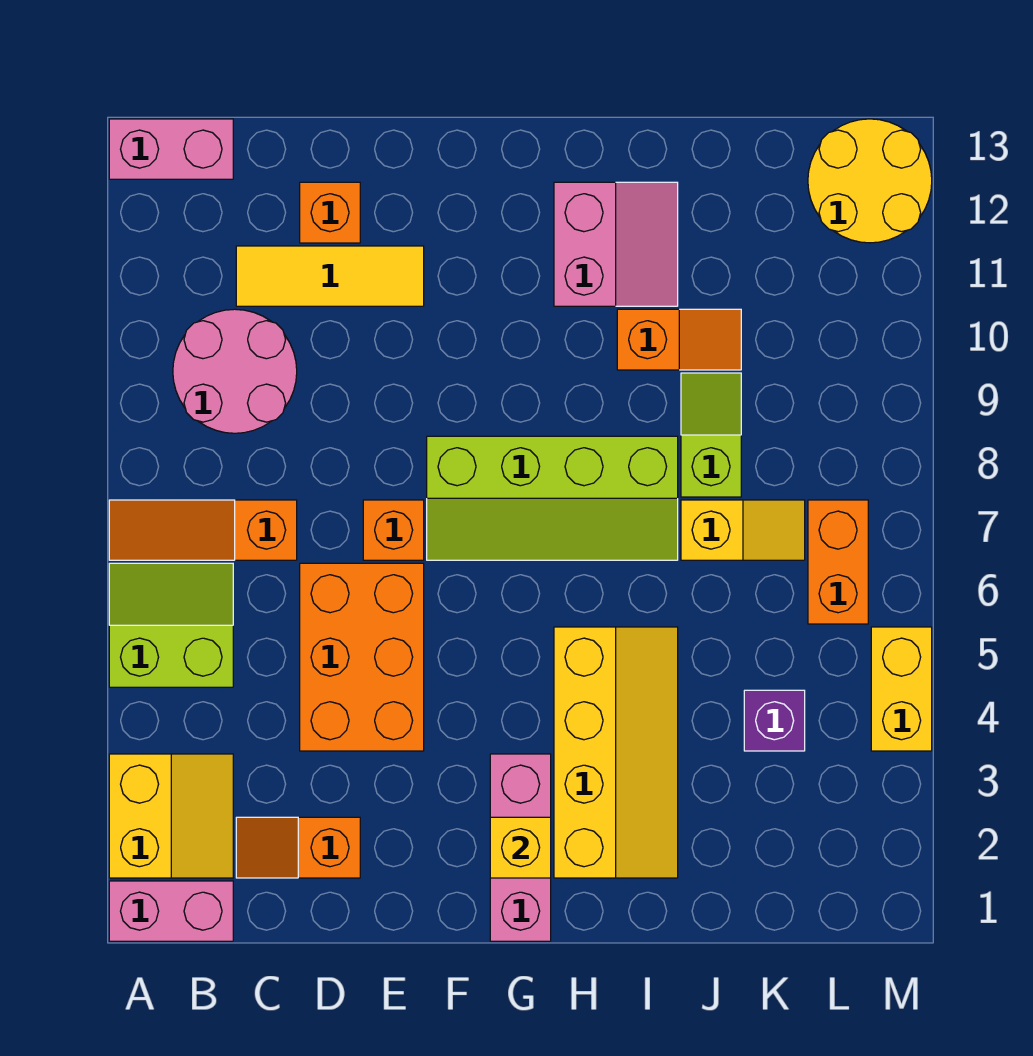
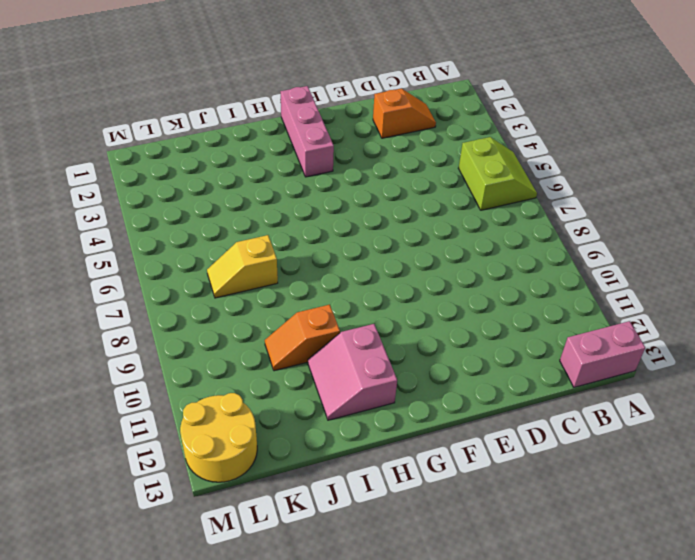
lime 2x2 slope [458,137,537,210] -> lime 2x2 slope turned to [109,563,233,687]
none -> pink 1x2 brick [109,881,233,941]
none -> yellow 2x2 slope [109,754,233,878]
none -> orange 1x3 slope [109,500,297,560]

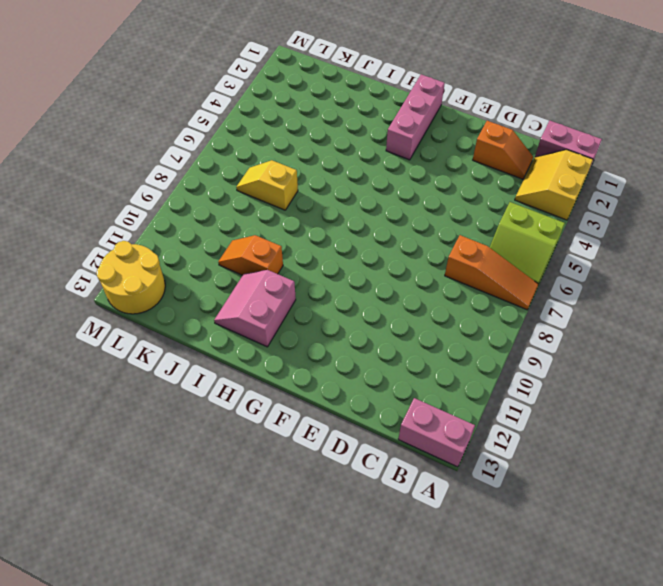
none -> pink 2x2 round brick [173,309,297,433]
none -> yellow 1x3 tile [236,246,424,306]
none -> orange 2x3 brick [300,563,424,751]

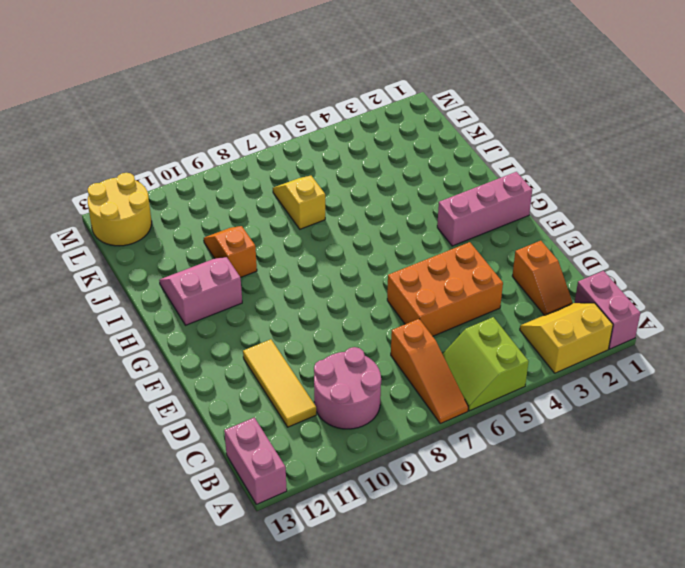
none -> orange 1x1 brick [300,182,360,243]
none -> orange 1x1 brick [363,500,424,560]
none -> lime 2x4 slope [427,436,678,560]

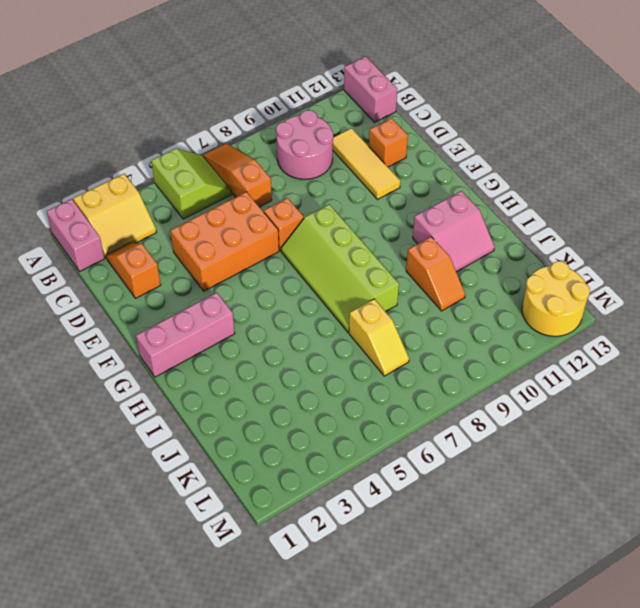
none -> yellow 2x4 slope [554,627,678,878]
none -> lime 1x2 slope [681,373,741,497]
none -> purple 1x1 brick [744,690,805,751]

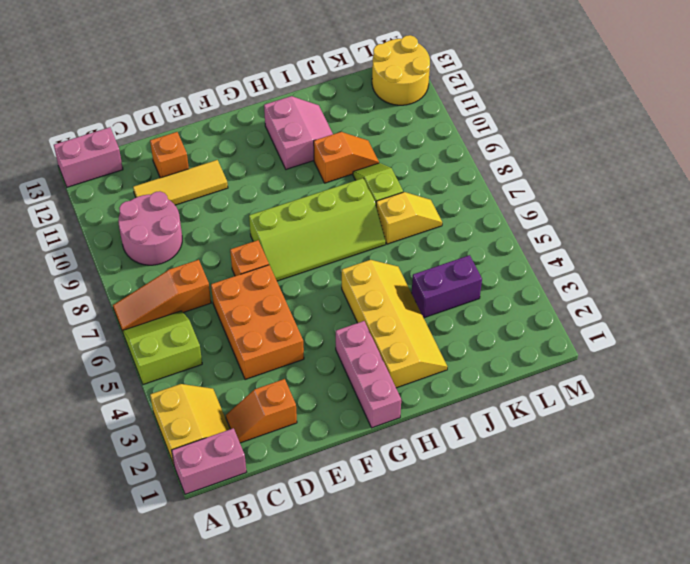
purple 1x2 brick [412,255,482,318] -> purple 1x1 brick [744,690,805,751]
none -> orange 1x2 brick [808,500,868,624]
none -> yellow 1x2 brick [871,627,932,751]
none -> yellow 1x1 brick [490,817,551,878]

